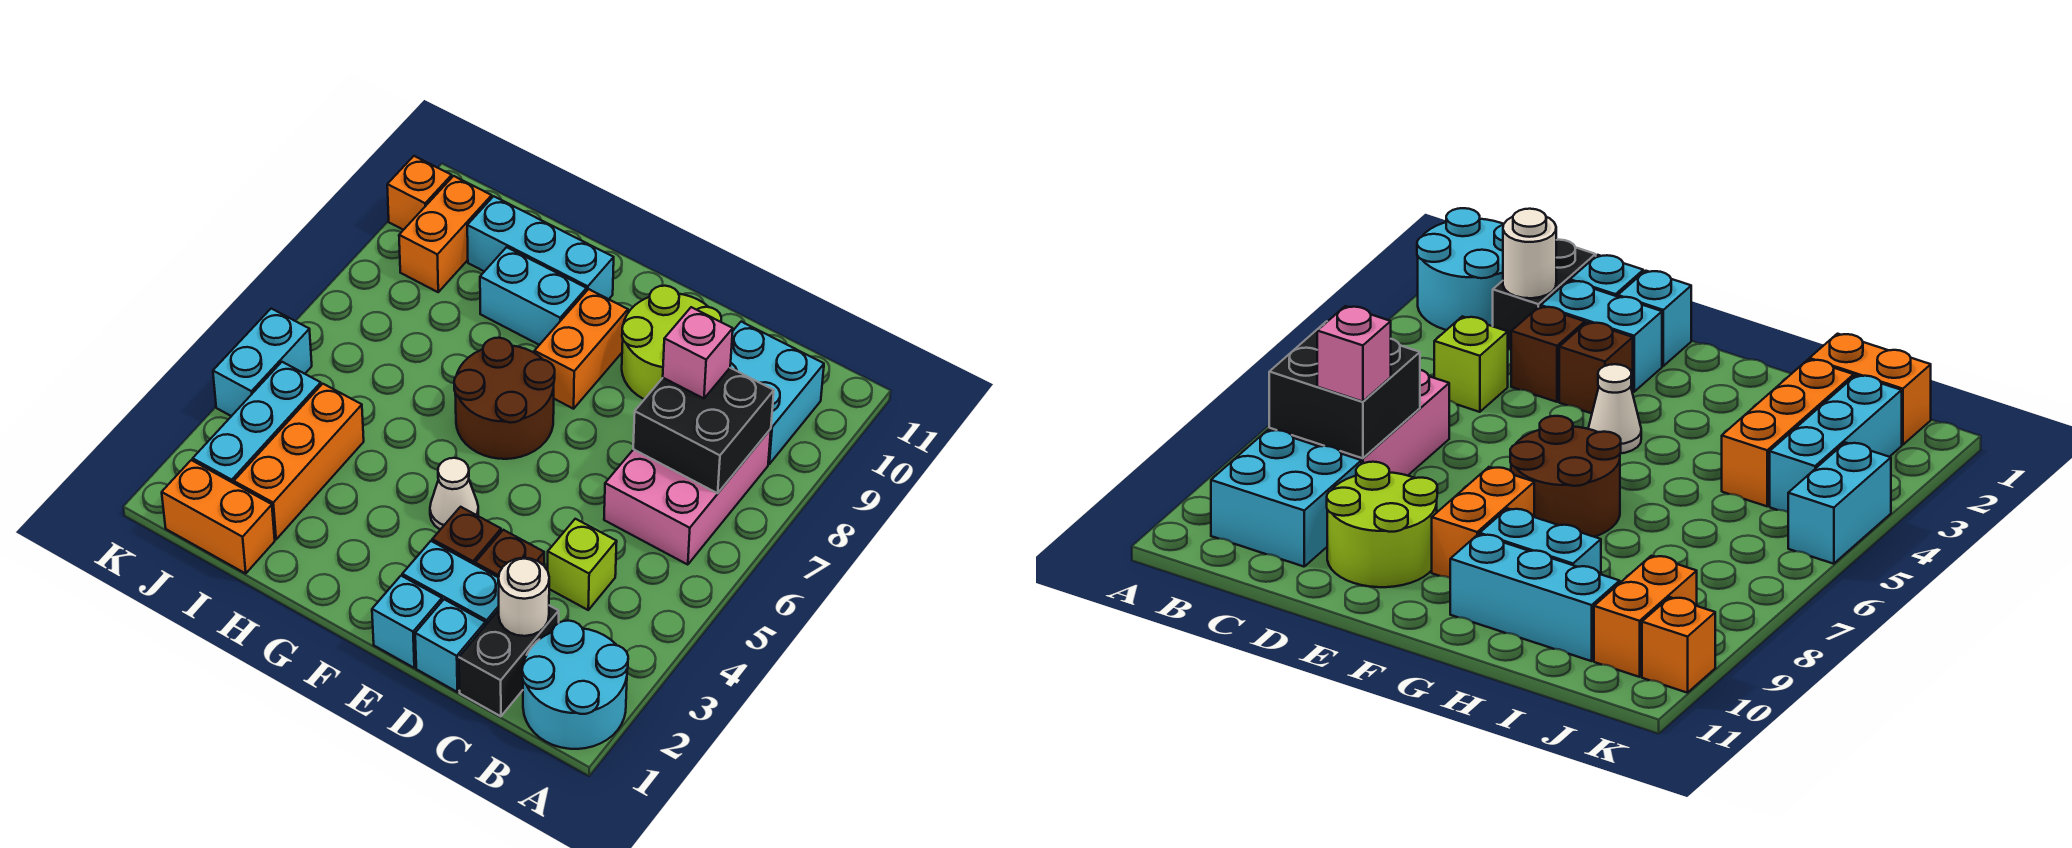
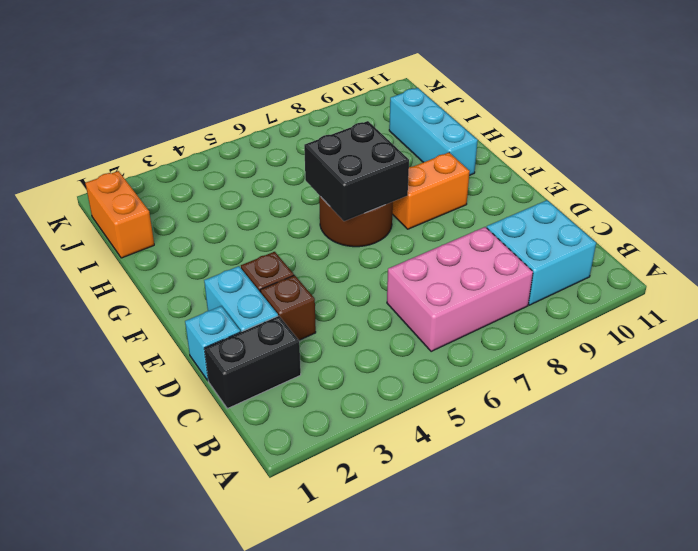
black 2x2 brick [304,121,409,221] -> black 2x2 brick moved to [633,368,774,493]
none -> cyan 2x2 round brick [522,621,628,749]
none -> lime 1x1 brick [548,519,617,610]
none -> lime 2x2 round brick [622,286,721,399]

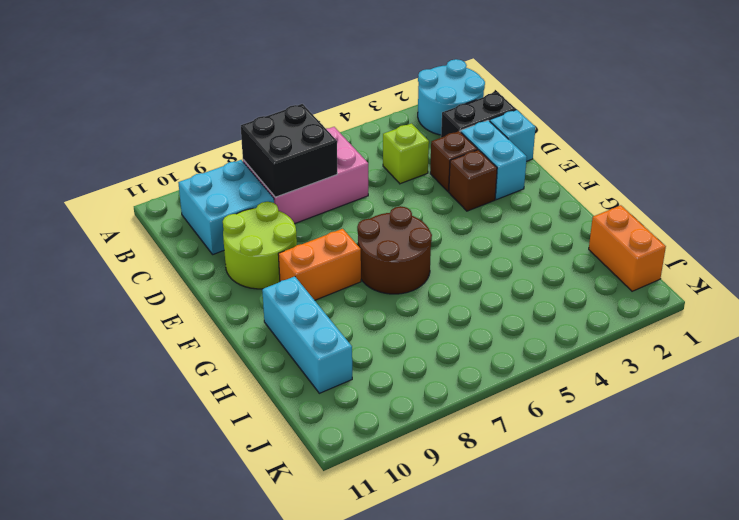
none -> cyan 1x1 brick [372,576,442,668]
none -> white 1x1 cone [430,458,478,530]
none -> cyan 1x2 brick [480,247,587,345]

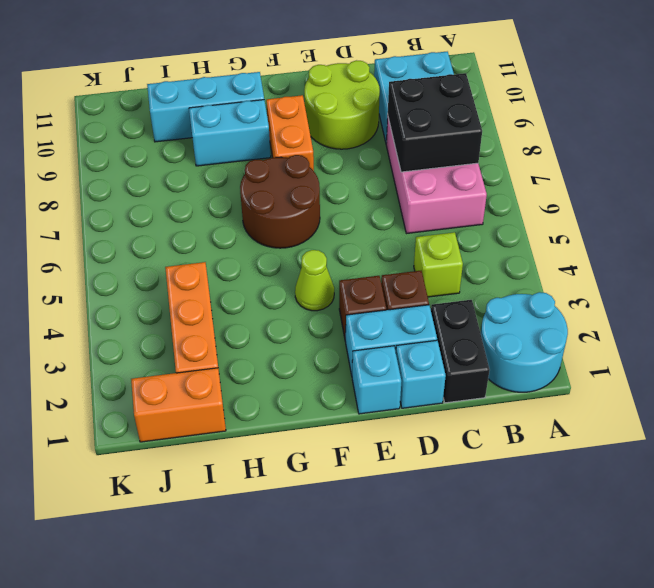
lime 1x1 cone [295,250,334,311] -> white 1x1 cone [430,458,478,530]
none -> cyan 1x3 brick [193,362,321,483]
none -> orange 1x2 brick [399,176,492,292]
none -> cyan 1x2 brick [213,309,312,416]

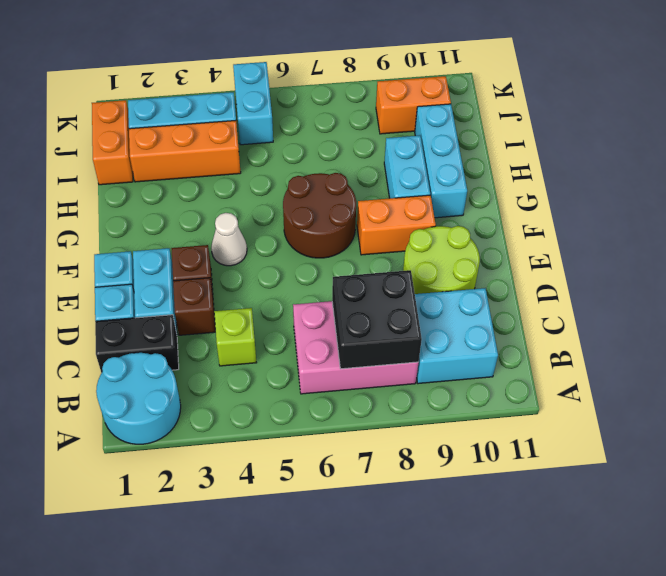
cyan 1x2 brick [233,62,273,145] -> cyan 1x2 brick turned to [213,309,312,416]
none -> orange 1x1 brick [387,156,452,230]
none -> white 1x1 round brick [498,558,549,636]
none -> pink 1x1 brick [663,307,733,399]

